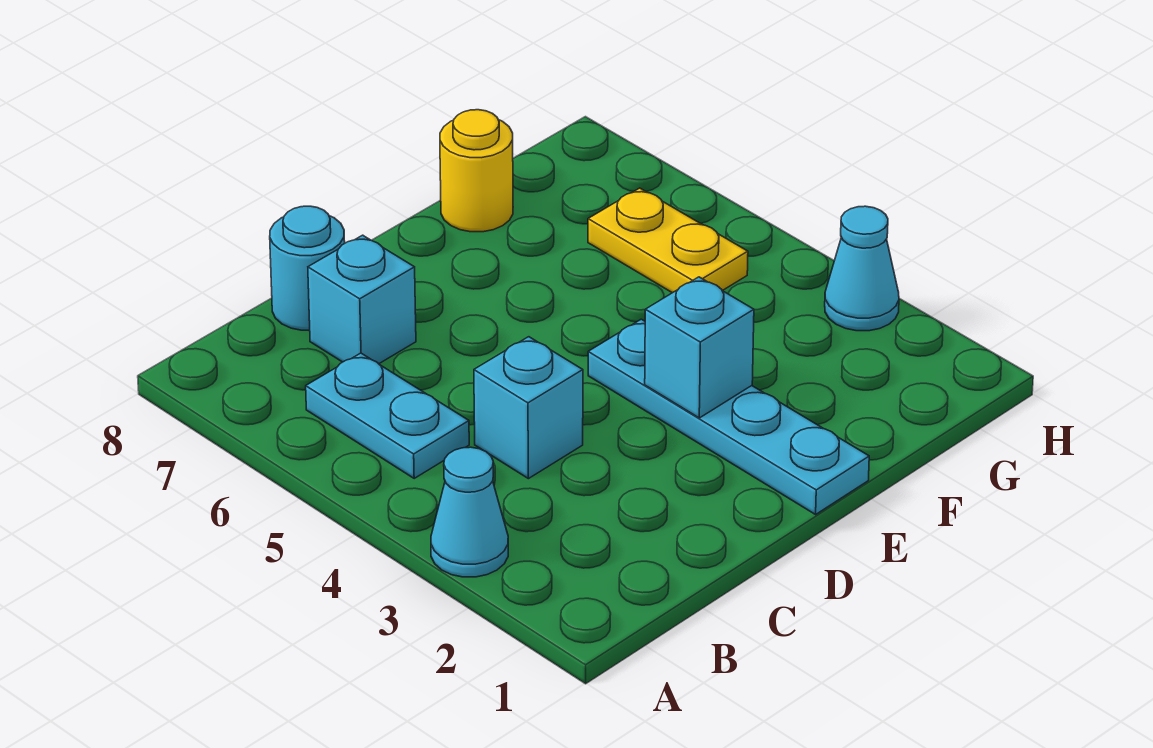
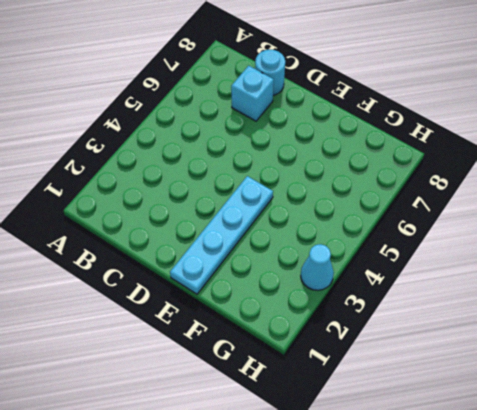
none -> cyan 1x1 cone [431,447,508,577]
none -> cyan 1x2 plate [306,353,469,478]

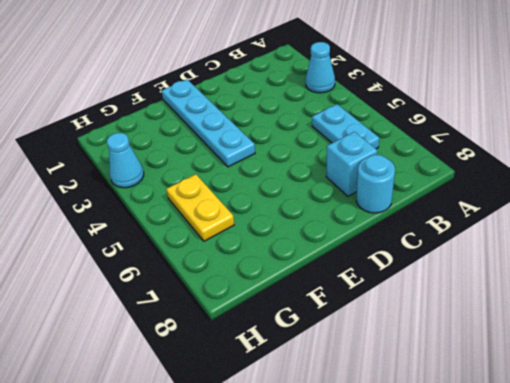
none -> cyan 1x1 brick [474,337,583,479]
none -> yellow 1x1 round brick [440,110,513,232]

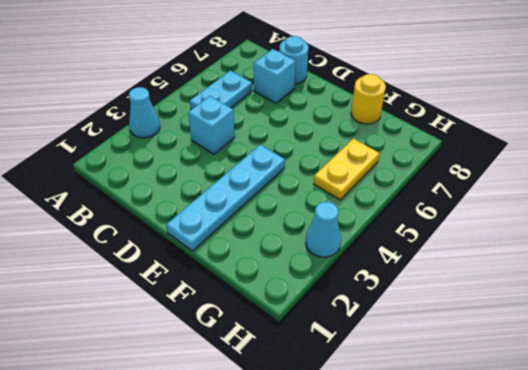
none -> cyan 1x1 brick [645,277,754,418]

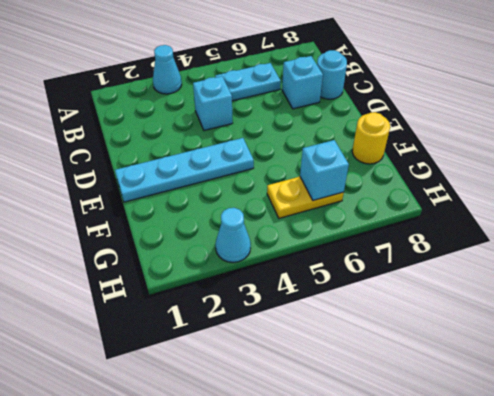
cyan 1x1 brick [300,140,349,201] -> cyan 1x1 brick moved to [645,277,754,418]

